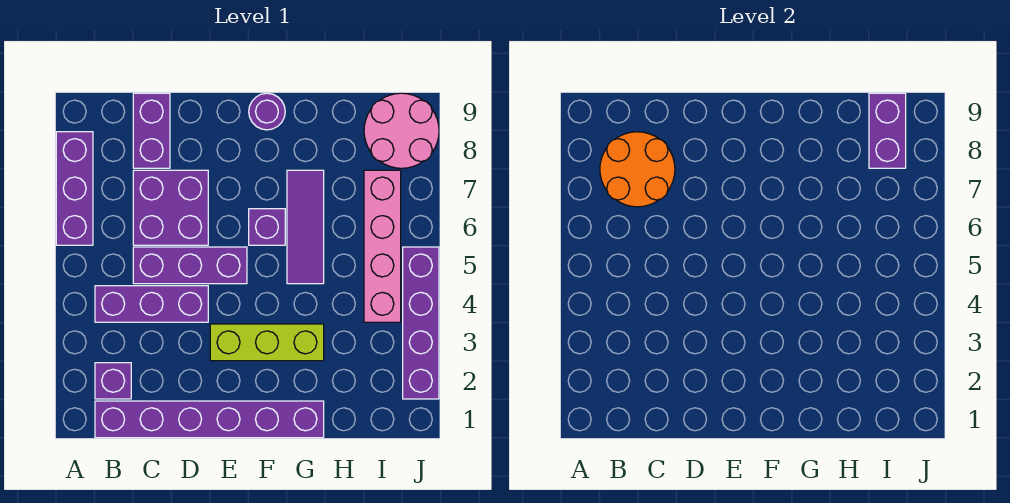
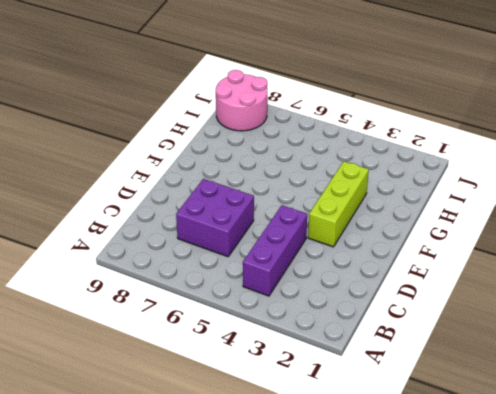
none -> purple 1x3 brick [56,132,93,245]
none -> purple 1x6 brick [95,401,324,438]
none -> purple 1x1 brick [95,363,131,399]

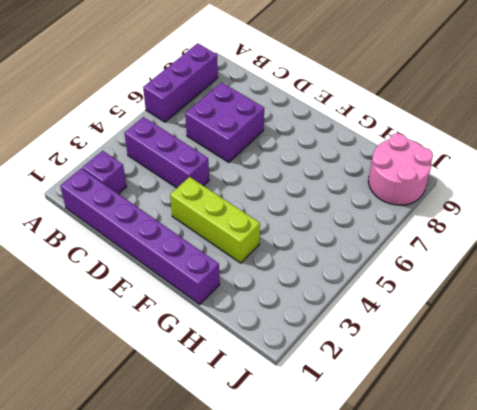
none -> purple 1x3 brick [133,247,247,284]
none -> purple 1x2 brick [133,93,170,168]
none -> purple 1x1 brick [249,209,285,245]

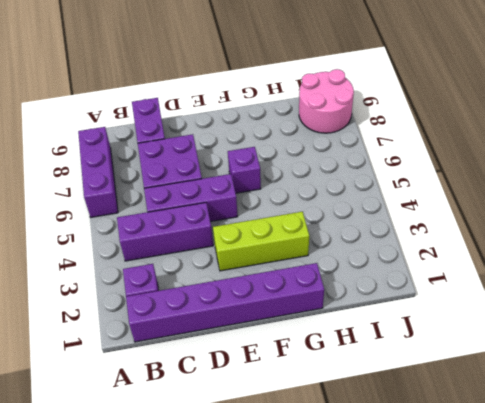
none -> purple 1x1 round brick [249,93,285,130]
none -> purple 1x3 tile [287,170,324,284]
none -> pink 1x4 brick [364,170,401,322]

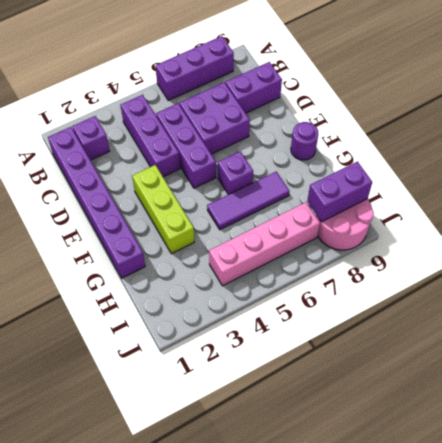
none -> purple 1x4 brick [403,247,439,399]
none -> orange 2x2 round brick [600,132,675,207]

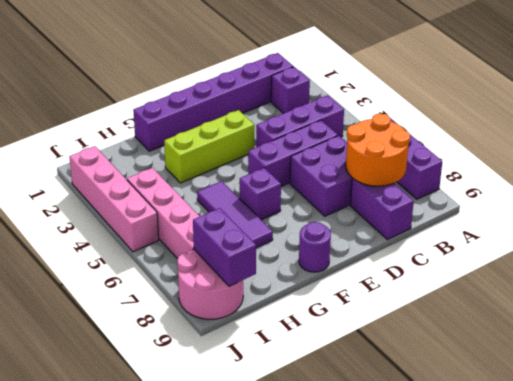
pink 1x4 brick [70,146,159,252] -> purple 1x4 brick [403,247,439,399]

